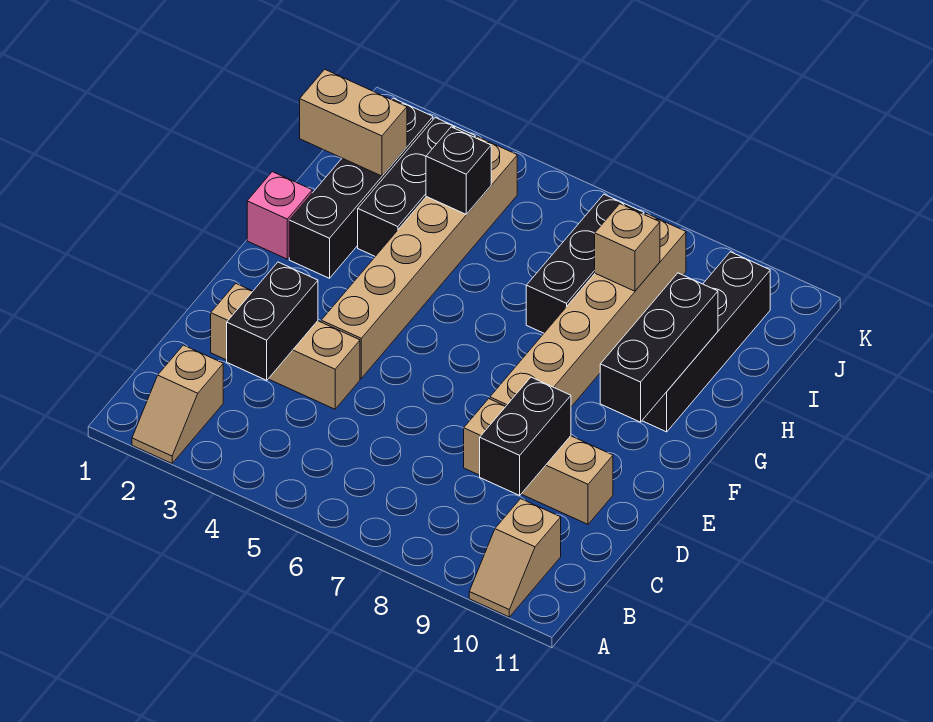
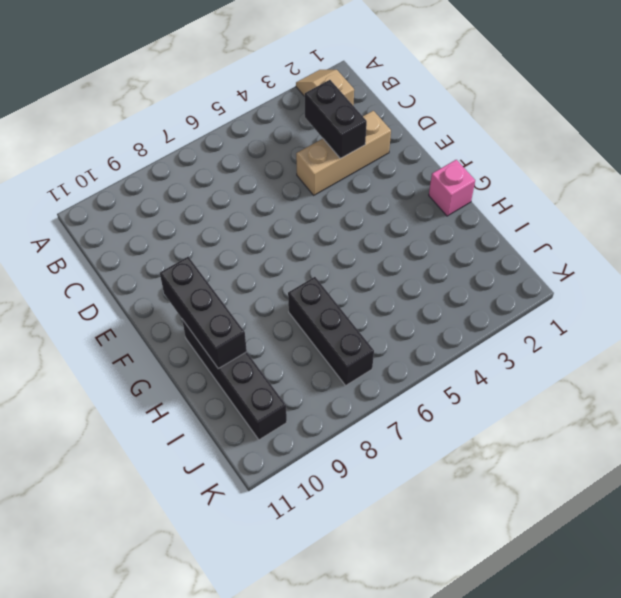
none -> tan 1x2 slope [469,499,561,617]
none -> tan 1x3 brick [464,399,613,524]
none -> tan 1x6 brick [321,137,517,378]

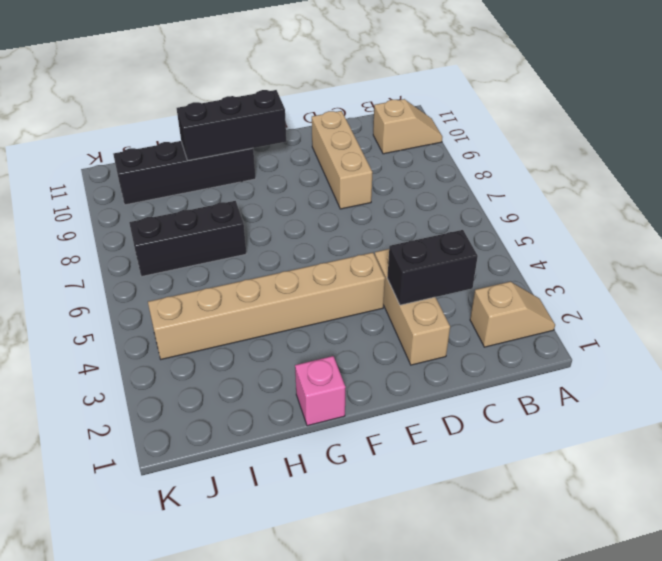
none -> tan 1x6 brick [490,214,686,407]
none -> black 1x4 brick [289,98,433,278]
none -> black 1x3 brick [358,118,475,256]

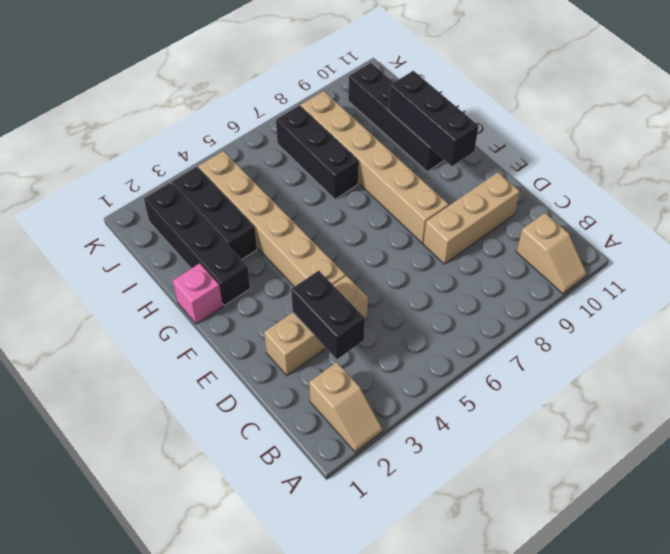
none -> black 1x2 brick [480,377,571,495]
none -> tan 1x2 brick [300,69,407,176]
none -> black 1x1 brick [426,127,491,214]

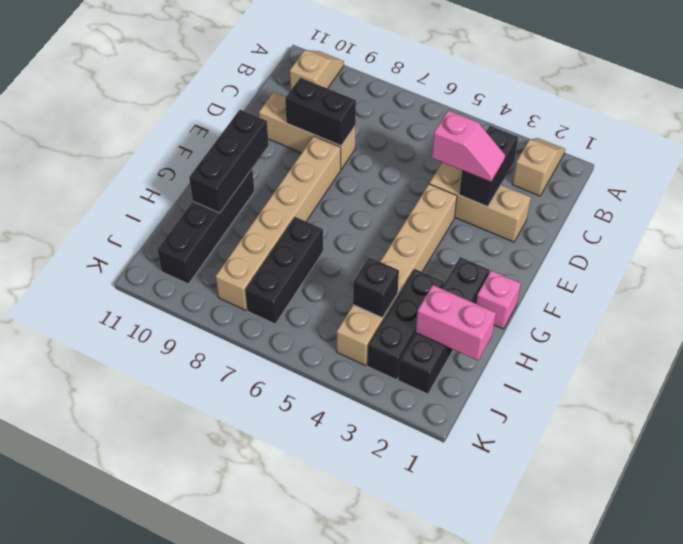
pink 1x2 slope [432,110,505,182] -> none
black 1x2 brick [285,78,356,146] -> black 1x2 brick turned to [480,377,571,495]
pink 1x2 brick [416,285,496,361] -> tan 1x2 brick [300,69,407,176]
none -> tan 1x1 brick [595,204,660,291]

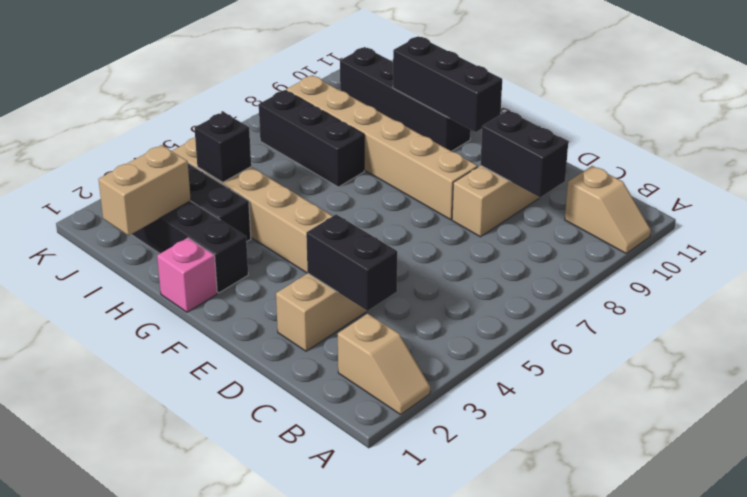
none -> tan 1x1 brick [595,204,660,291]

